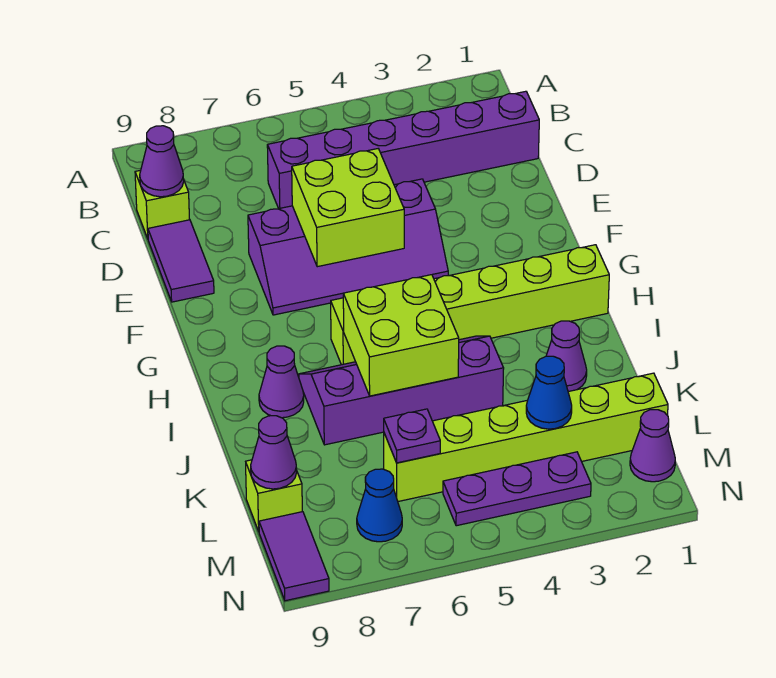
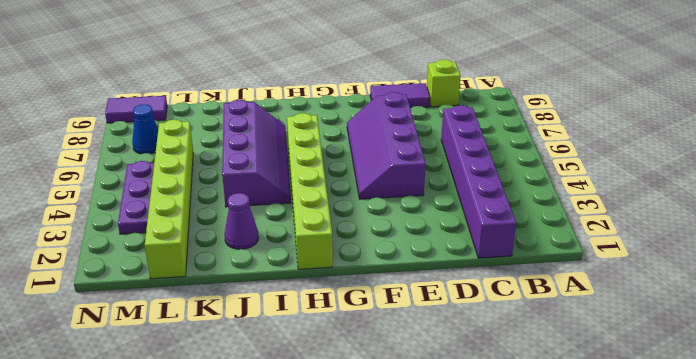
none -> purple 1x1 cone [259,346,304,418]
none -> lime 1x1 brick [246,460,302,531]
none -> purple 1x1 cone [630,410,675,482]

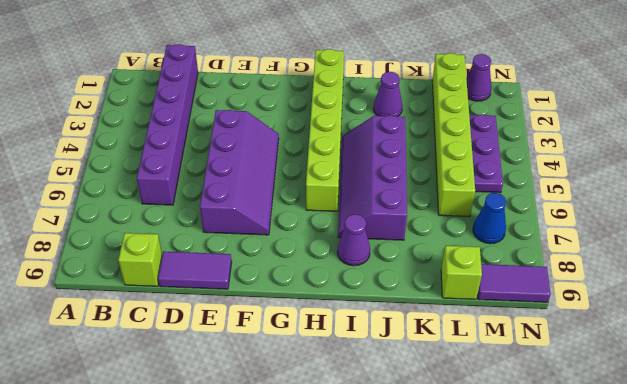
none -> purple 1x1 cone [140,126,184,197]
none -> lime 2x2 brick [292,149,404,267]
none -> lime 2x2 brick [343,275,459,396]

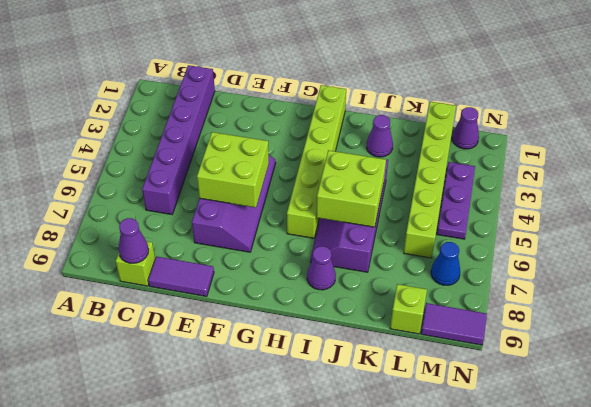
none -> blue 1x1 cone [526,356,572,429]
none -> purple 1x1 plate [384,409,440,463]
none -> purple 1x1 cone [251,416,297,489]

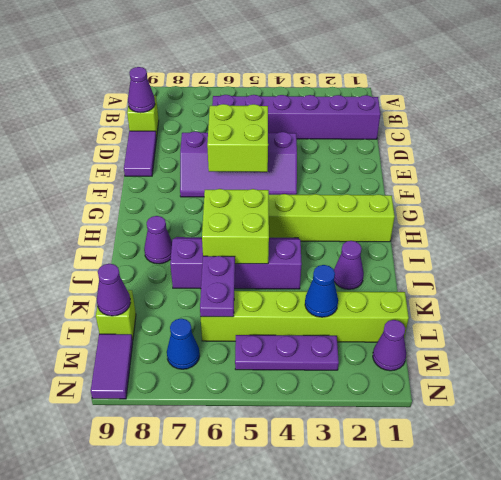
purple 1x2 plate [200,256,235,317] -> purple 1x1 plate [384,409,440,463]

